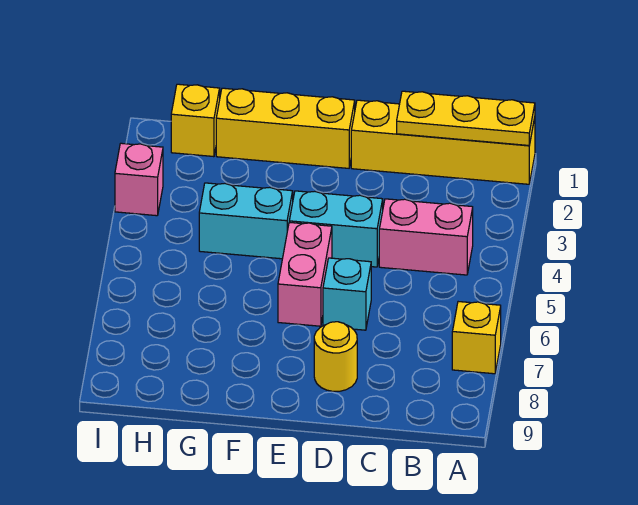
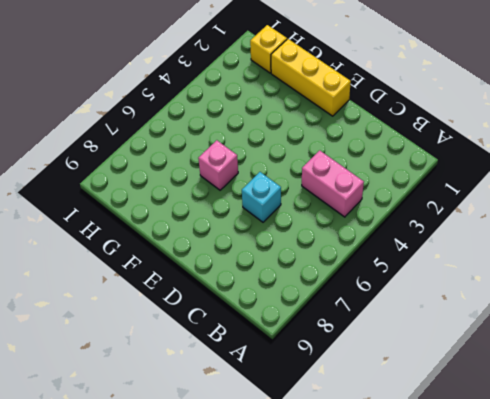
pink 1x1 brick [198,140,238,190] -> pink 1x1 brick moved to [115,143,163,216]
none -> yellow 1x4 brick [351,100,535,184]
none -> yellow 1x1 brick [452,302,501,374]
none -> cyan 1x2 brick [289,191,383,267]

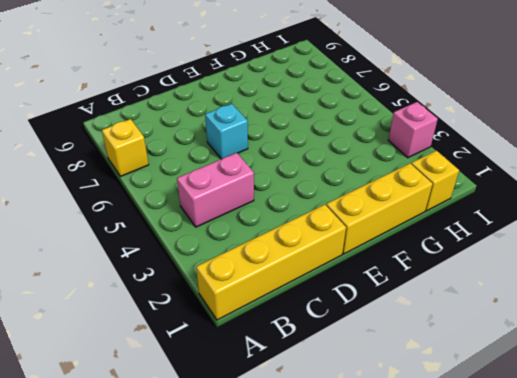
none -> cyan 1x2 brick [289,191,383,267]
none -> yellow 1x1 round brick [314,322,357,391]
none -> pink 1x2 brick [278,222,332,326]

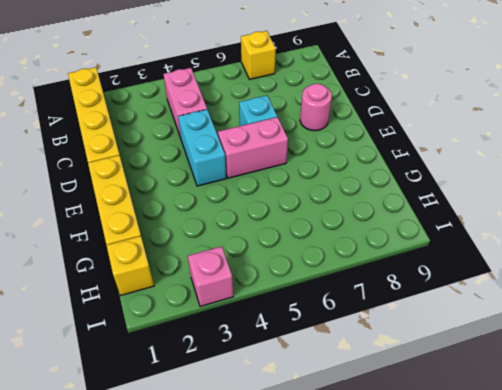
pink 1x1 round brick [300,84,332,131] -> yellow 1x1 round brick [314,322,357,391]
none -> cyan 1x2 brick [199,183,293,259]
none -> yellow 1x3 plate [397,91,535,145]

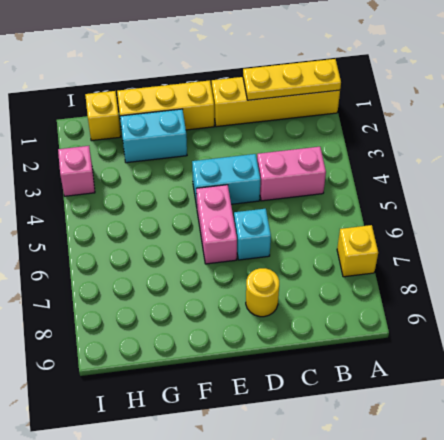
cyan 1x2 brick [120,109,187,163] -> cyan 1x2 brick moved to [199,183,293,259]

